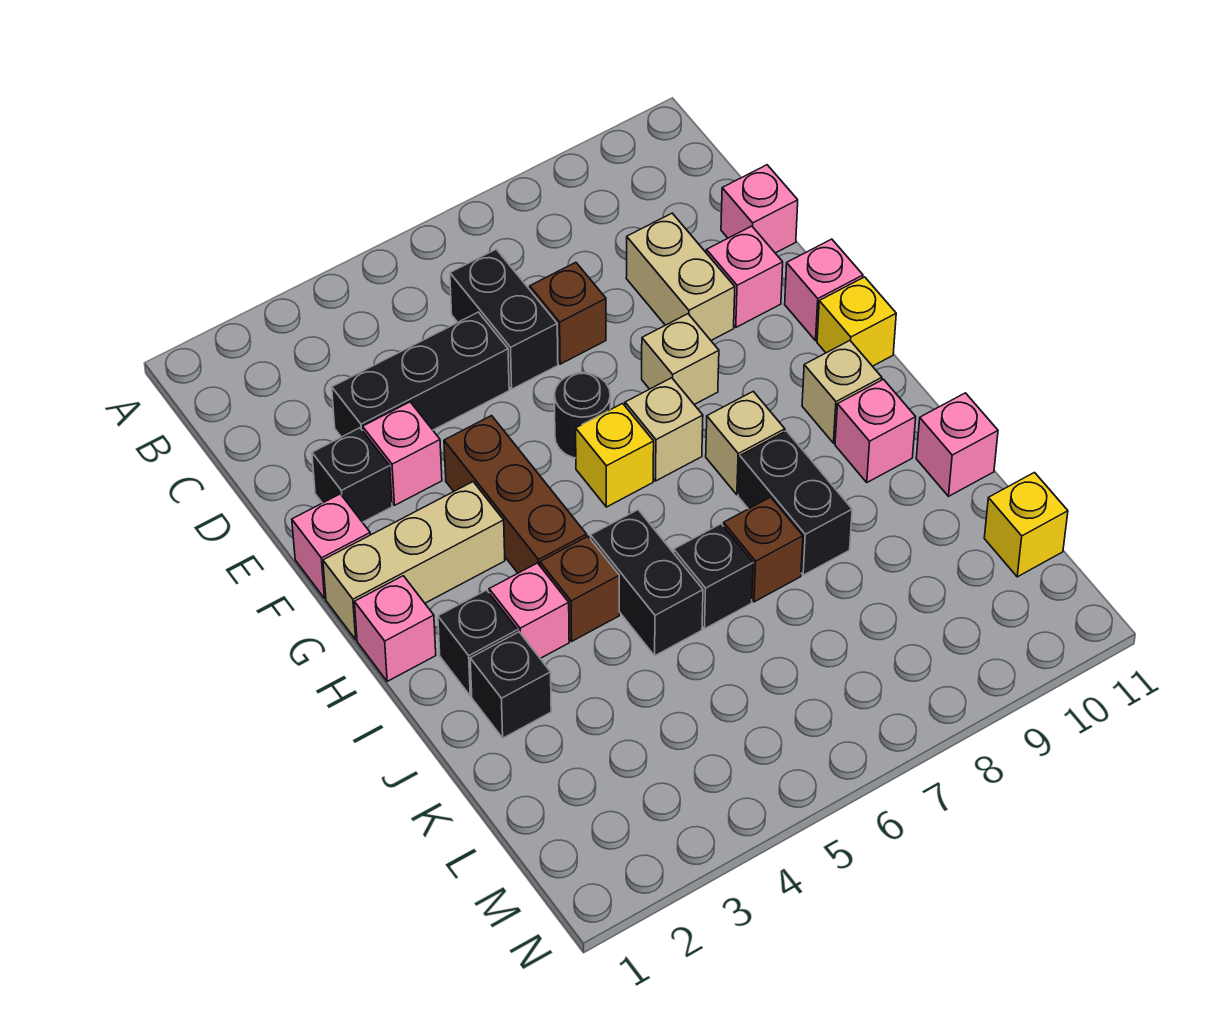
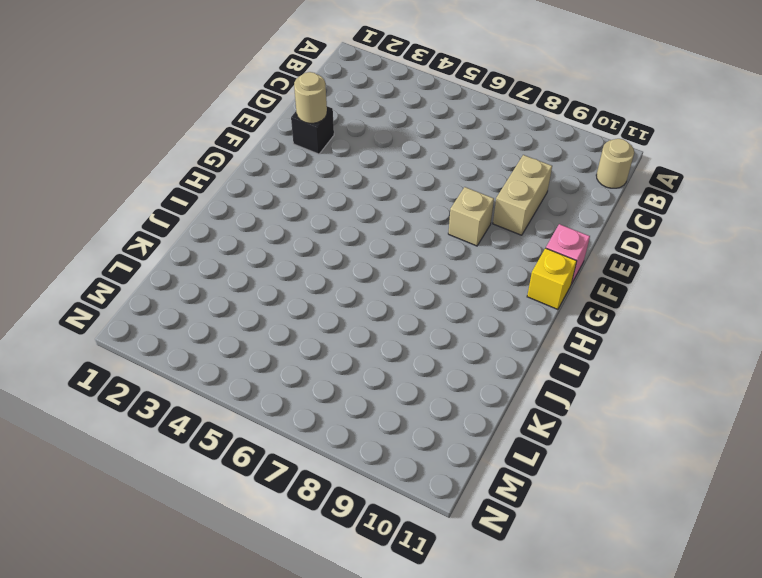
tan 1x1 round brick [596,139,634,188] -> none
tan 1x1 round brick [294,72,327,123] -> none
none -> black 1x2 brick [450,249,558,389]
none -> black 1x3 brick [332,312,509,437]
none -> brown 1x1 brick [530,262,606,364]
none -> pink 1x1 brick [721,165,798,253]

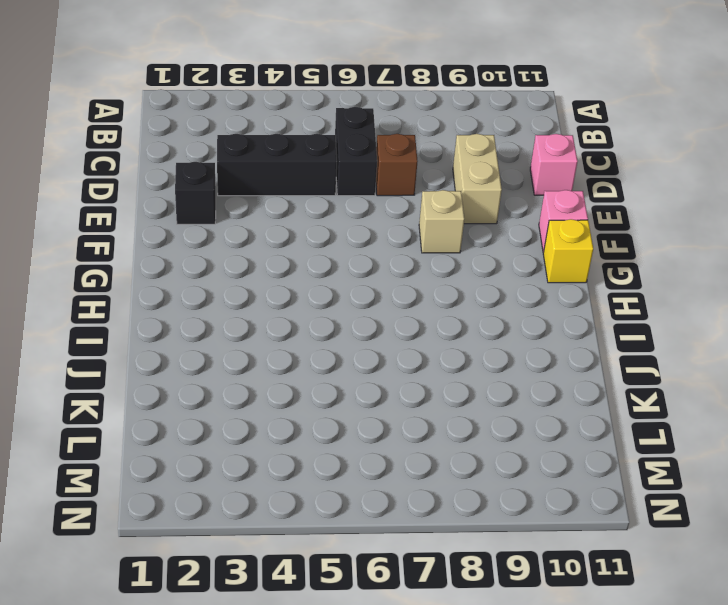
none -> pink 1x1 brick [363,402,442,505]
none -> pink 1x1 brick [706,226,783,327]
none -> pink 1x1 brick [292,494,370,598]
none -> brown 1x3 brick [444,416,587,573]

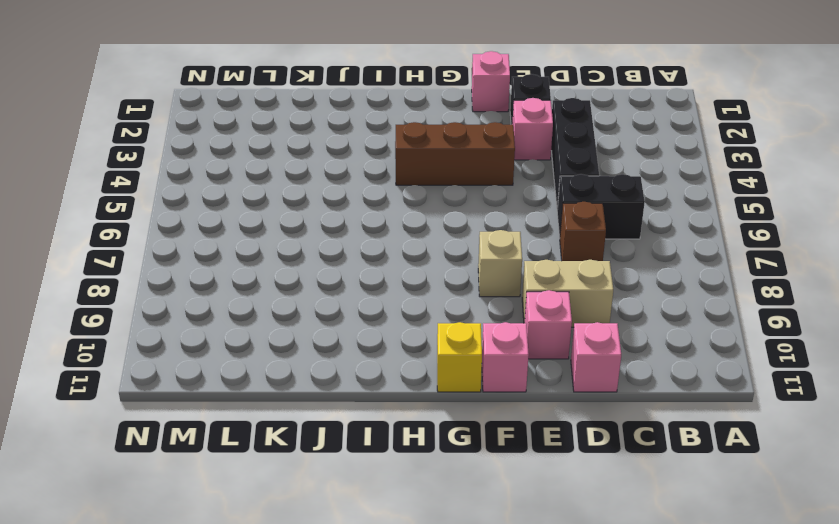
none -> black 1x1 round brick [554,373,610,458]
none -> tan 1x3 brick [323,482,505,640]
none -> yellow 1x1 brick [576,403,654,507]
none -> tan 1x1 brick [625,378,703,481]

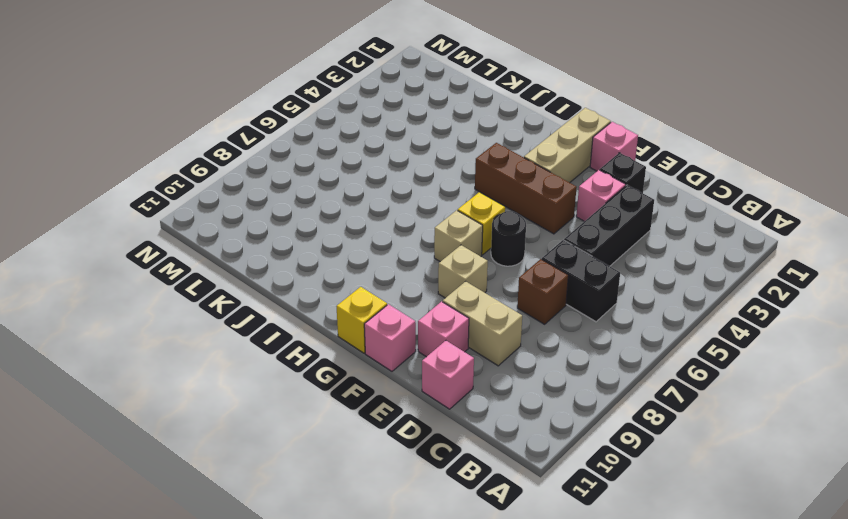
none -> pink 1x1 brick [354,576,436,681]
none -> tan 1x1 brick [706,391,785,495]
none -> tan 1x1 brick [802,341,882,443]
none -> black 1x1 brick [438,590,518,696]

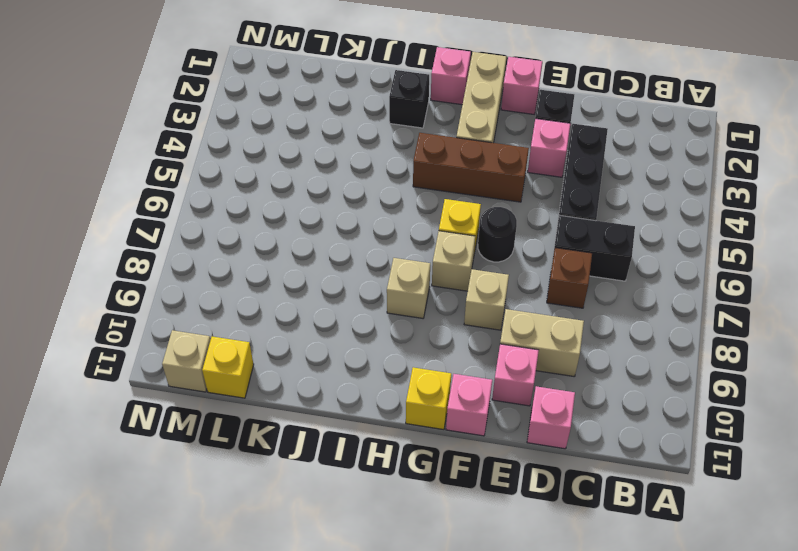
tan 1x1 brick [162,330,211,392] -> tan 1x1 brick moved to [802,341,882,443]
none -> pink 1x1 brick [489,563,569,658]
none -> brown 1x1 brick [540,536,619,641]
none -> black 1x2 brick [591,510,703,656]
none -> black 1x2 brick [738,431,852,575]

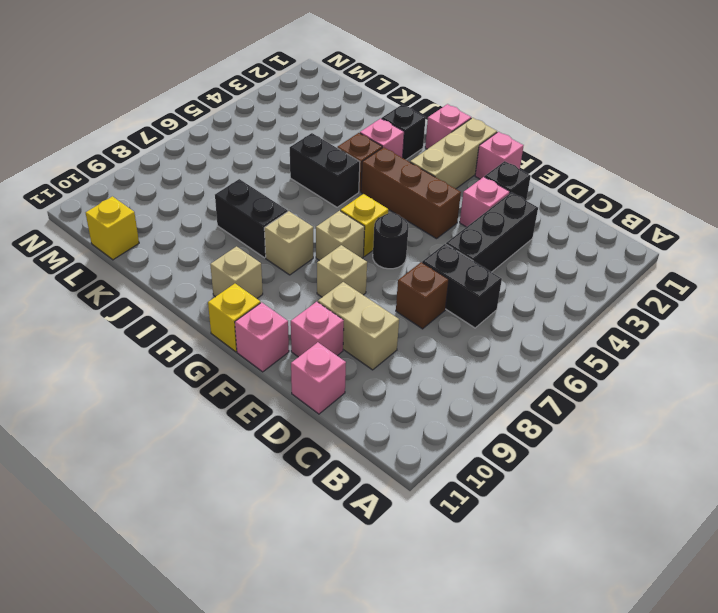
none -> pink 1x1 brick [835,379,916,482]
none -> black 1x1 brick [470,632,551,738]
none -> black 1x1 brick [674,524,753,629]
none -> brown 1x1 brick [724,497,803,602]

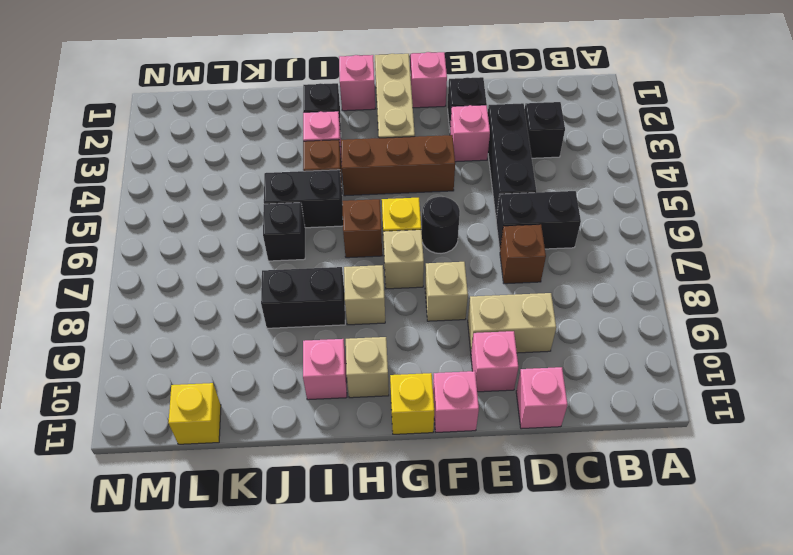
black 1x1 brick [525,102,565,158] -> black 1x1 brick moved to [470,632,551,738]
brown 1x1 brick [342,199,382,258] -> brown 1x1 brick moved to [724,497,803,602]
none -> pink 1x1 brick [916,393,998,496]

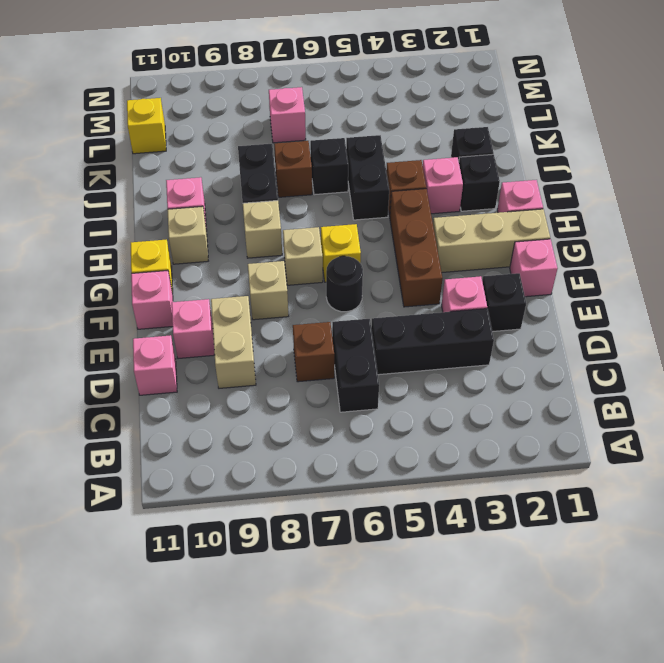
pink 1x1 brick [269,87,306,143] -> pink 1x1 brick moved to [916,393,998,496]

